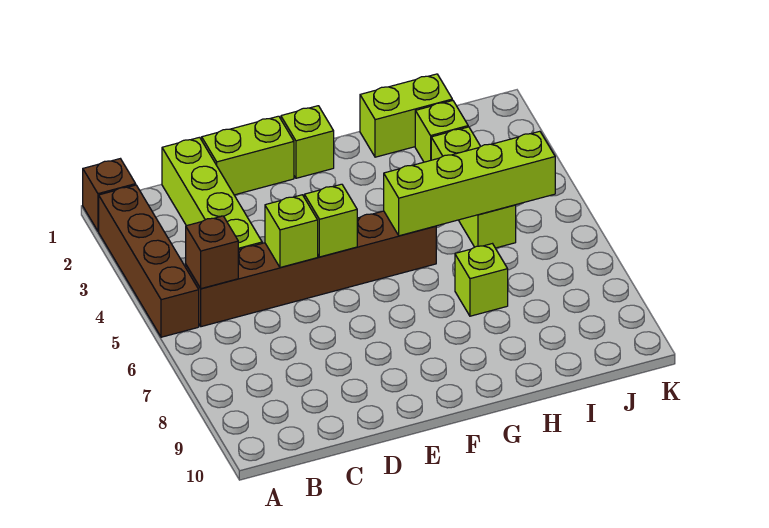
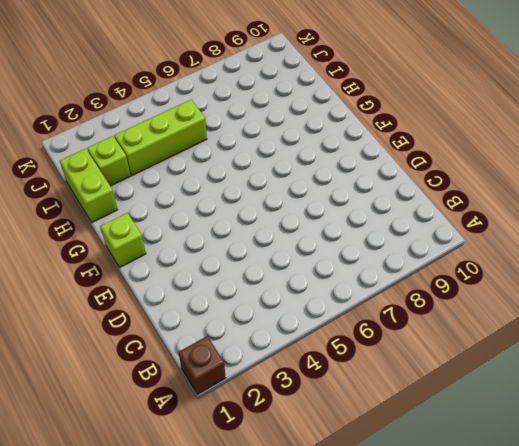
none -> brown 1x4 brick [99,185,199,337]
none -> brown 1x6 brick [186,211,436,327]
none -> lime 1x4 brick [162,137,262,250]

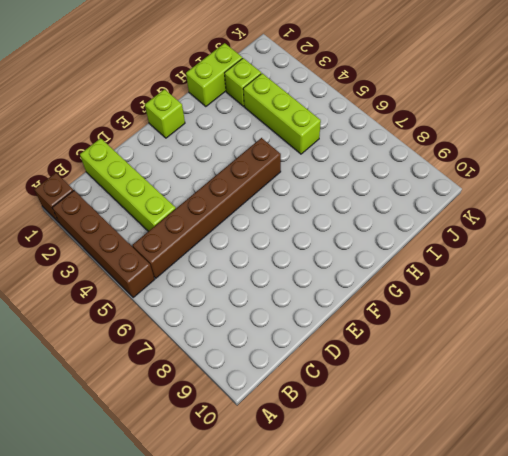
none -> lime 1x2 brick [202,116,294,195]
none -> lime 1x1 brick [455,244,508,316]
none -> brown 1x1 brick [186,216,238,289]

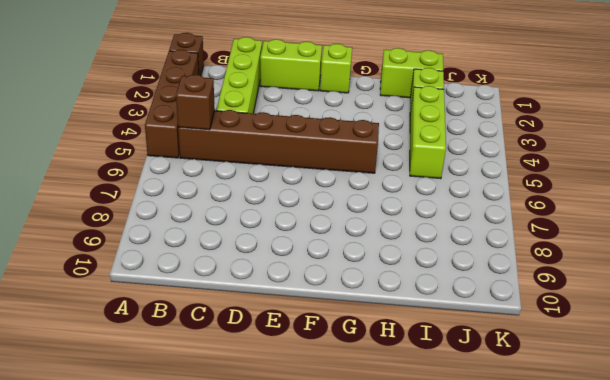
none -> lime 1x1 brick [455,244,508,316]
none -> lime 1x1 brick [265,195,318,267]
none -> lime 1x1 brick [304,184,357,257]

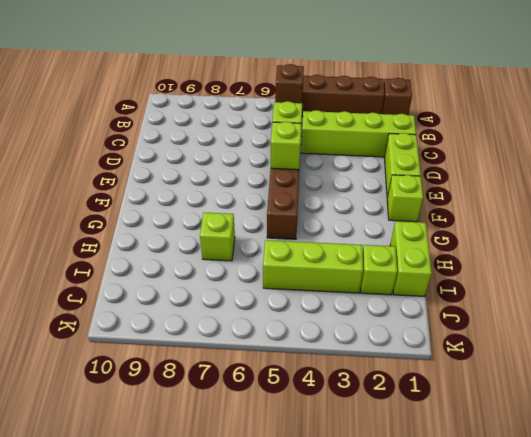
none -> lime 1x4 brick [384,131,555,236]

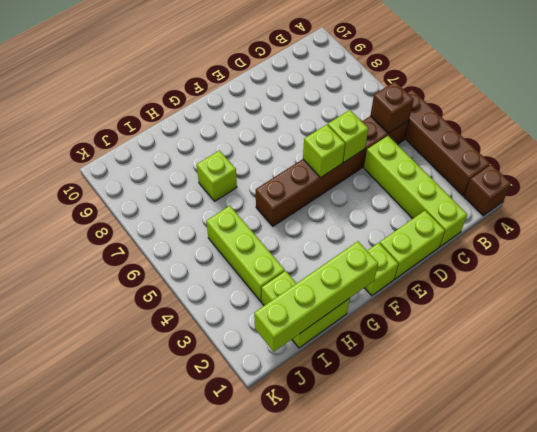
lime 1x4 brick [254,241,378,352] -> lime 1x4 brick moved to [384,131,555,236]

